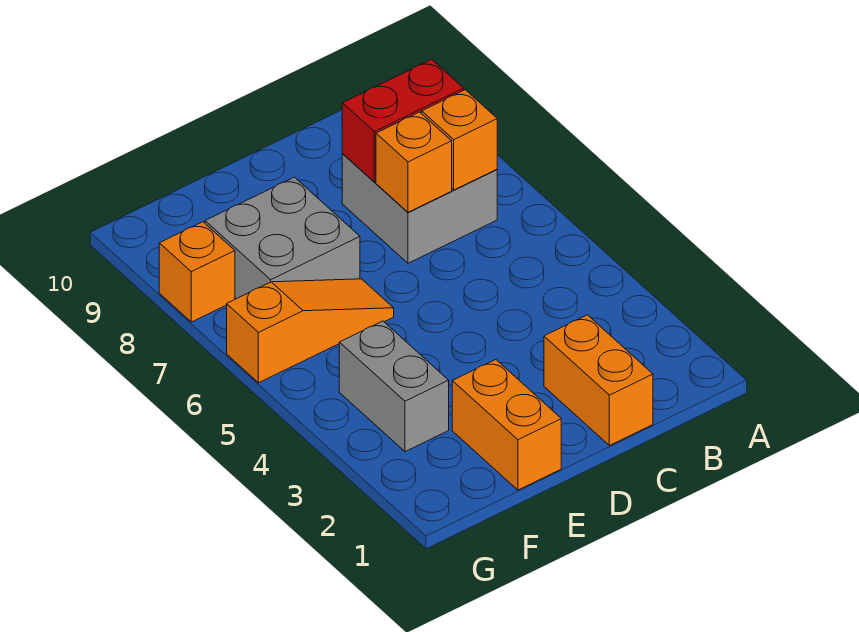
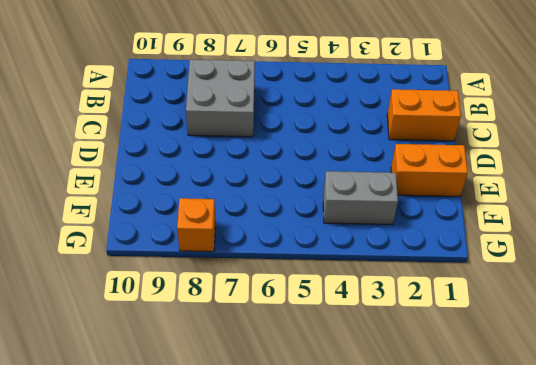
none -> orange 1x3 slope [227,279,394,383]
none -> grey 2x2 brick [205,177,360,299]

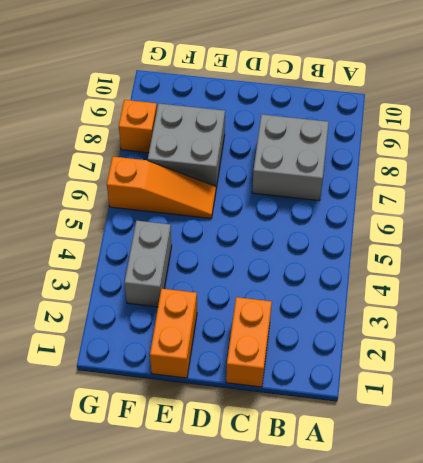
none -> orange 1x1 brick [422,90,497,190]
none -> red 1x2 brick [342,59,464,182]

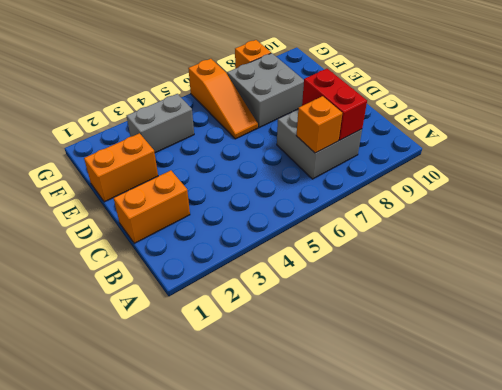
none -> orange 1x1 brick [376,112,452,212]

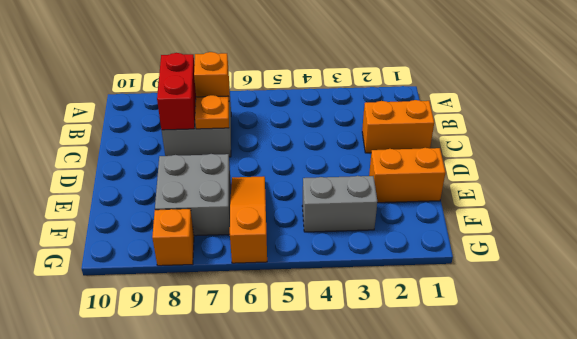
orange 1x1 plate [195,95,229,129] -> orange 1x1 brick [376,112,452,212]

